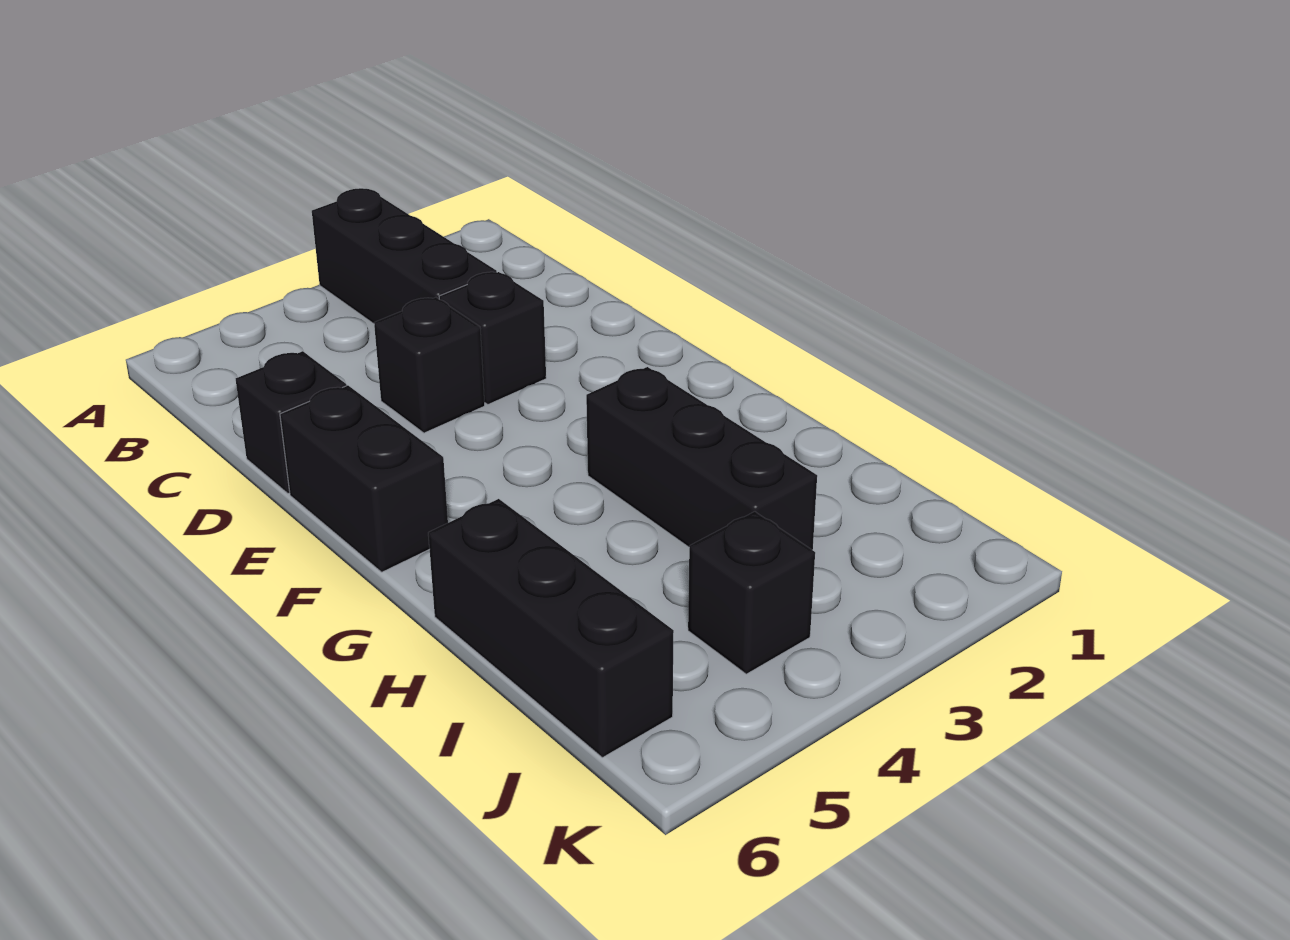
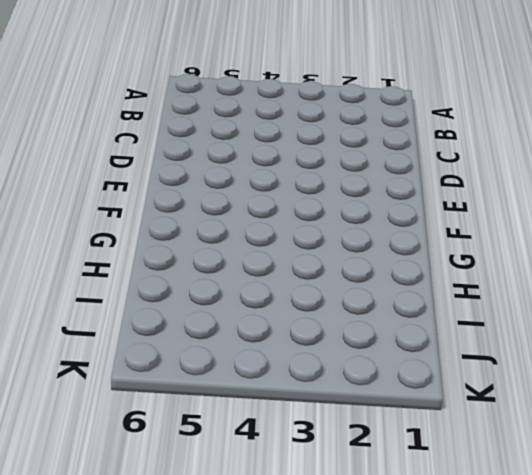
none -> black 1x3 brick [312,188,497,324]
none -> black 1x1 brick [439,272,546,404]

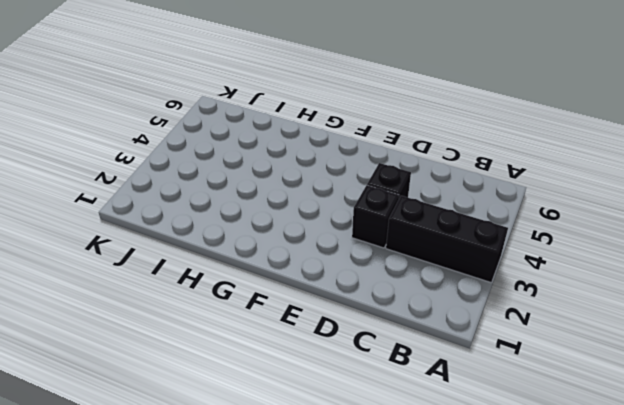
none -> black 1x1 brick [236,351,346,494]
none -> black 1x2 brick [280,385,448,572]

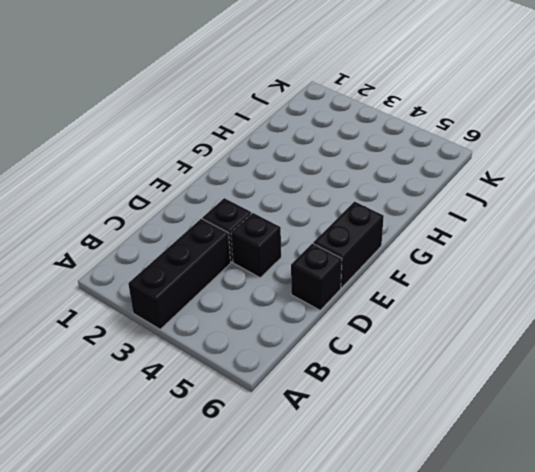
none -> black 1x3 brick [586,367,817,550]
none -> black 1x3 brick [428,499,674,758]

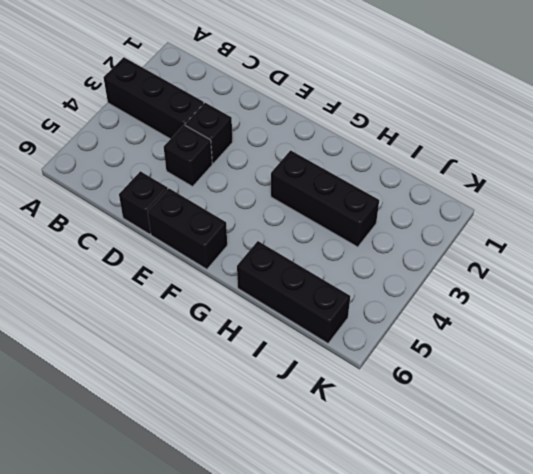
none -> black 1x1 brick [688,512,815,674]

